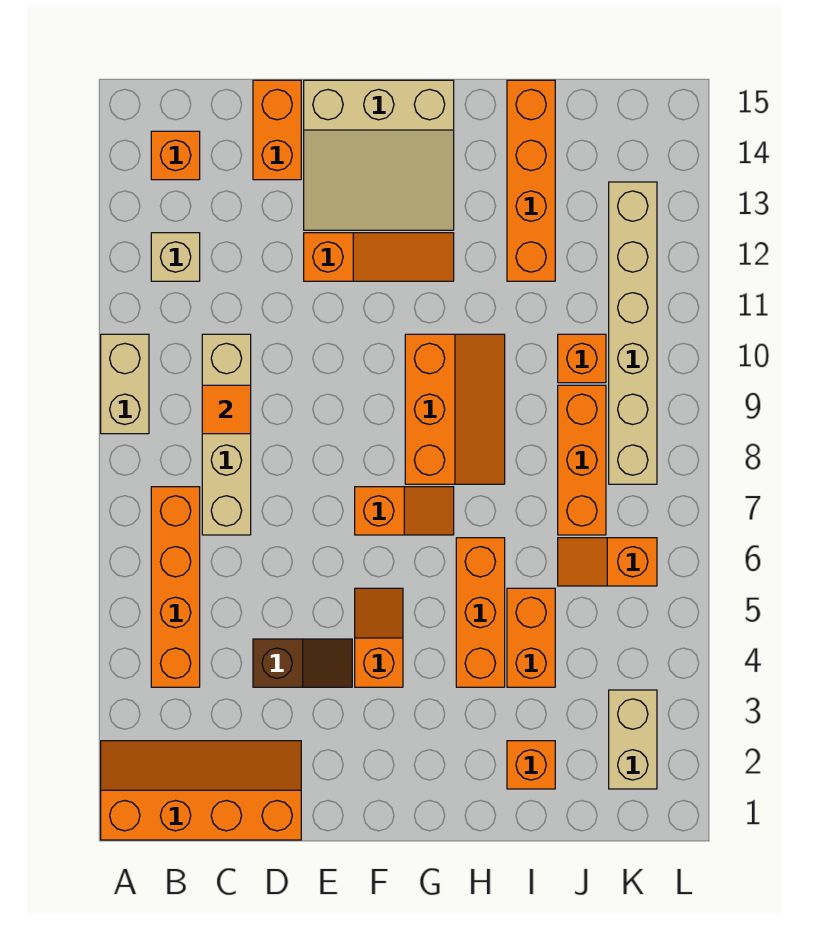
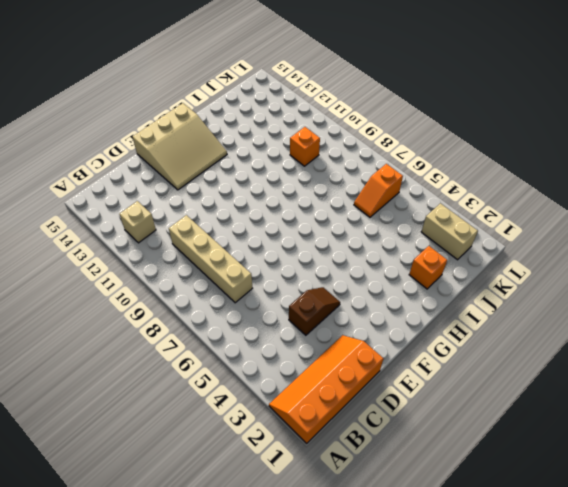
none -> tan 1x2 brick [101,334,149,434]
none -> orange 1x4 brick [151,487,200,687]
none -> orange 1x1 brick [151,131,200,180]

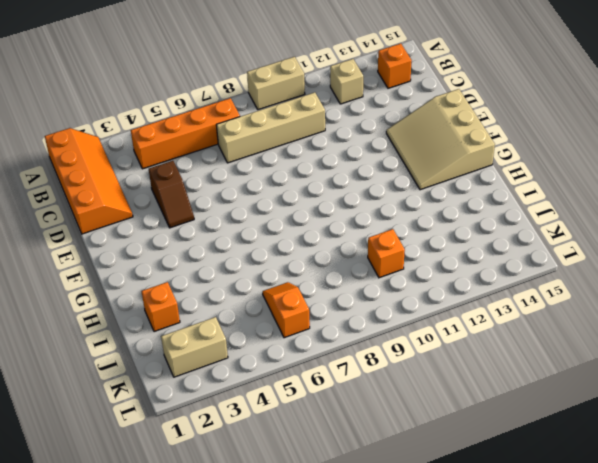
none -> orange 1x2 brick [253,80,301,180]
none -> orange 1x3 slope [304,233,454,281]
none -> orange 1x2 slope [355,588,403,687]

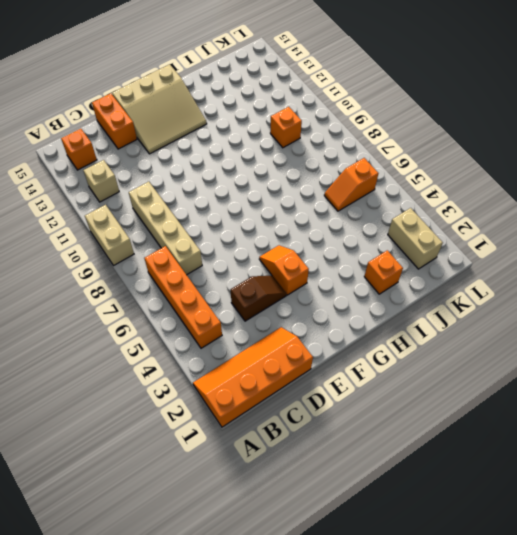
none -> orange 1x3 slope [304,233,454,281]
none -> orange 1x2 slope [355,487,454,535]
none -> orange 2x3 slope [405,334,505,484]

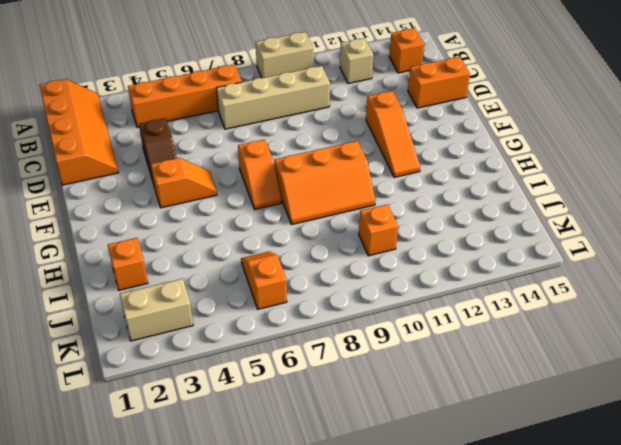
none -> tan 3x3 slope [304,80,454,230]
none -> orange 1x3 brick [456,538,505,687]
none -> orange 1x2 brick [507,588,555,687]

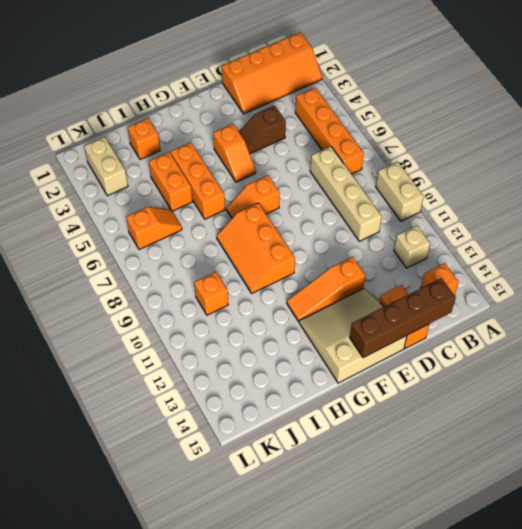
brown 1x4 brick [350,278,456,358] -> none
none -> orange 1x4 brick [507,80,555,281]
none -> orange 1x3 brick [558,385,606,535]
none -> tan 1x6 brick [609,182,657,484]

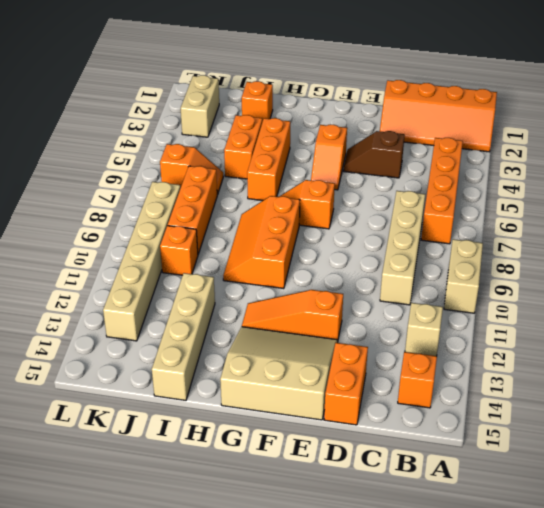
tan 1x4 brick [152,273,215,400] -> orange 1x4 brick [507,80,555,281]
none -> orange 1x1 tile [202,385,251,434]

